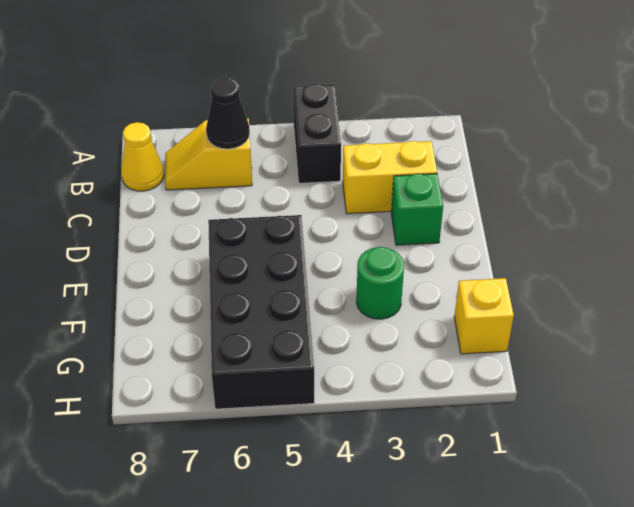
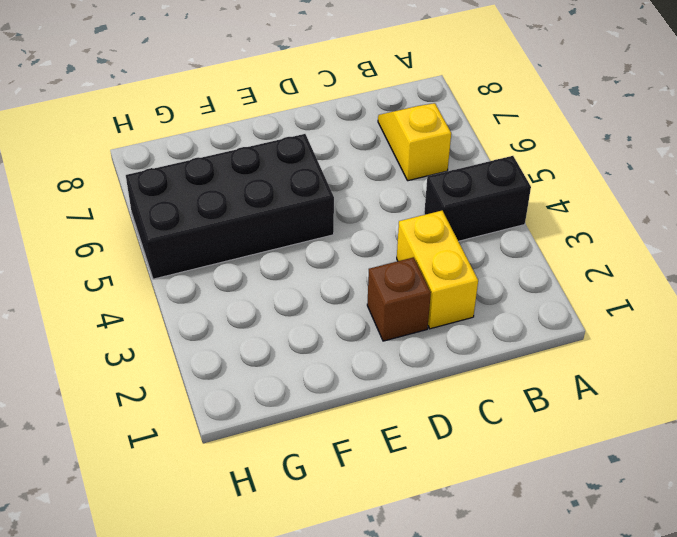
brown 1x1 brick [367,257,431,341] -> green 1x1 brick [391,174,443,245]
none -> yellow 1x1 cone [121,122,164,191]
none -> green 1x1 round brick [356,247,404,319]

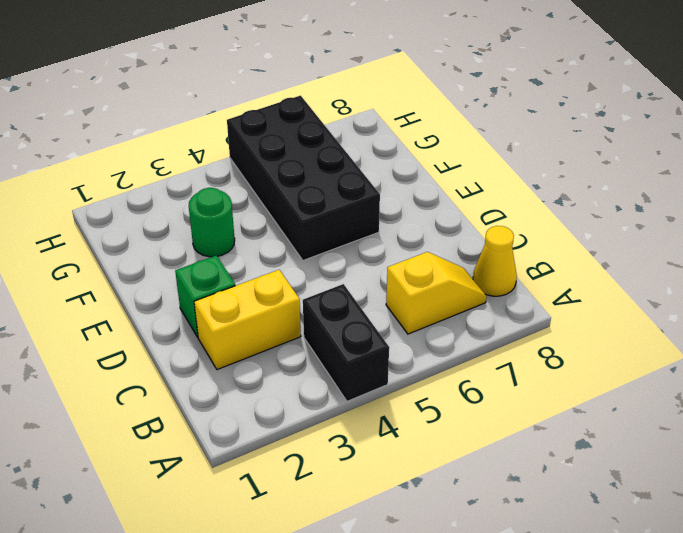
none -> yellow 1x1 brick [454,278,514,354]
none -> black 1x1 cone [206,77,250,149]

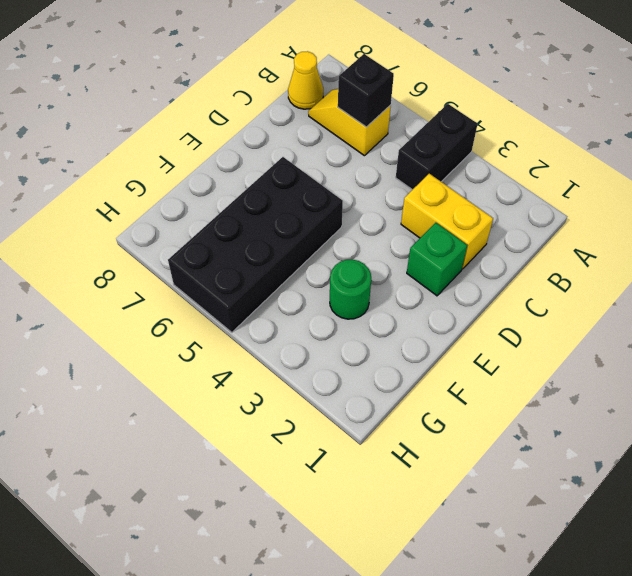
black 1x1 brick [338,54,394,127] -> black 1x1 cone [206,77,250,149]
none -> yellow 1x1 brick [454,278,514,354]

